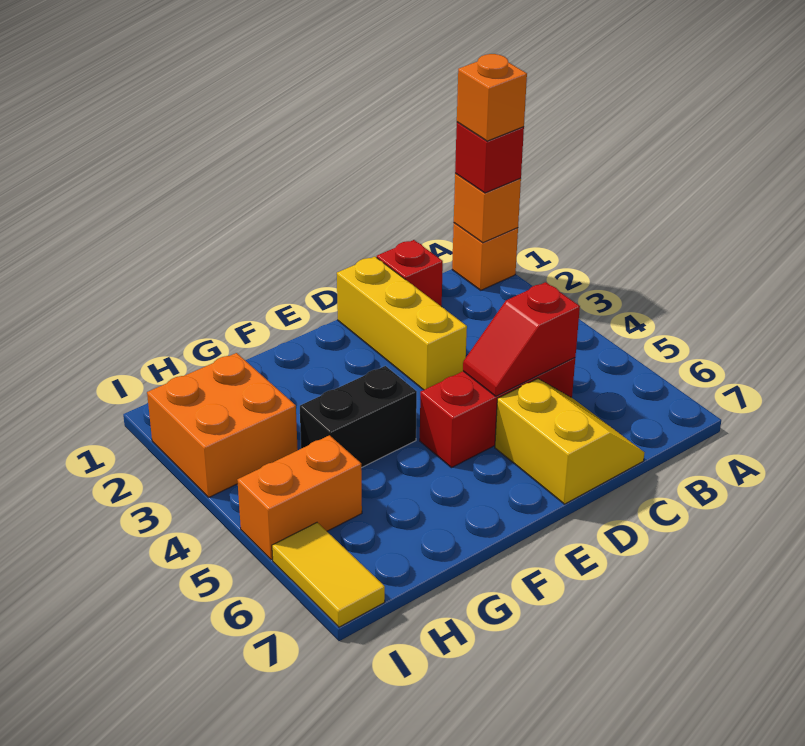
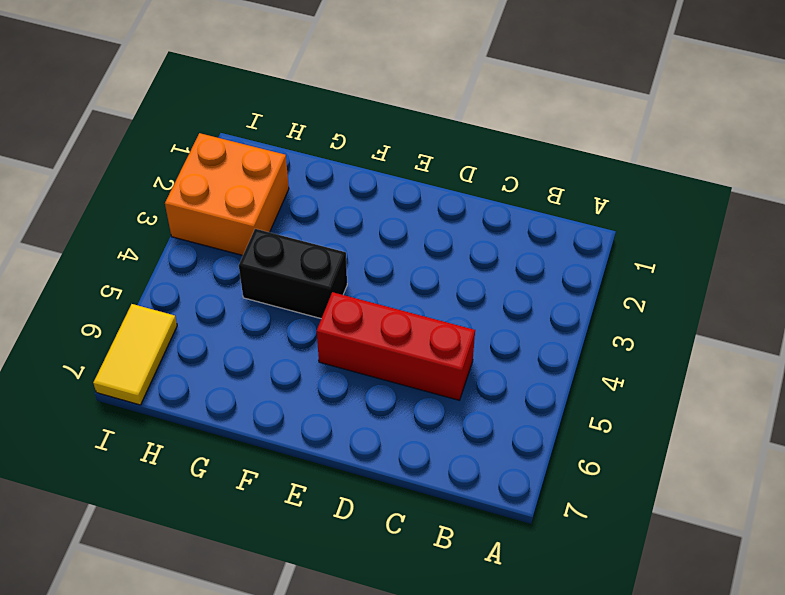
none -> orange 1x1 brick [452,223,518,290]
none -> red 1x1 brick [377,240,443,307]
none -> yellow 2x2 slope [495,379,645,504]

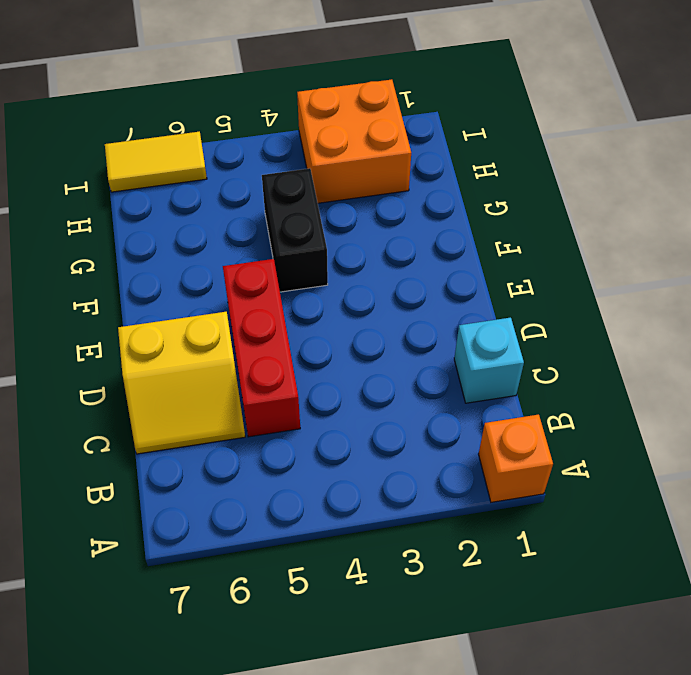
cyan 1x1 brick [454,318,524,403] -> red 1x1 brick [377,240,443,307]
none -> yellow 1x3 brick [337,257,467,390]
none -> orange 1x2 brick [237,435,362,560]
none -> orange 1x1 brick [454,173,521,243]

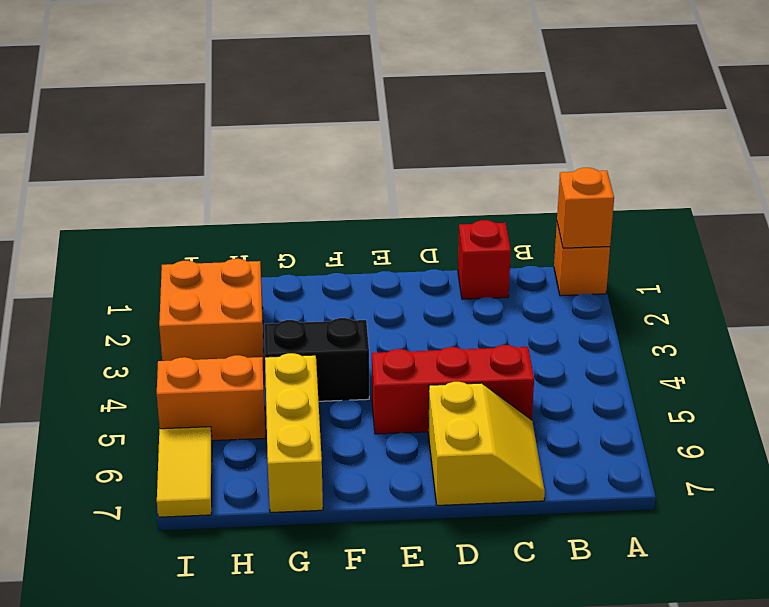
yellow 1x3 brick [265,353,323,512] -> yellow 1x3 brick moved to [337,257,467,390]
none -> red 1x2 slope [463,282,580,396]
none -> red 1x1 brick [455,122,524,193]
none -> orange 1x1 brick [457,54,527,141]

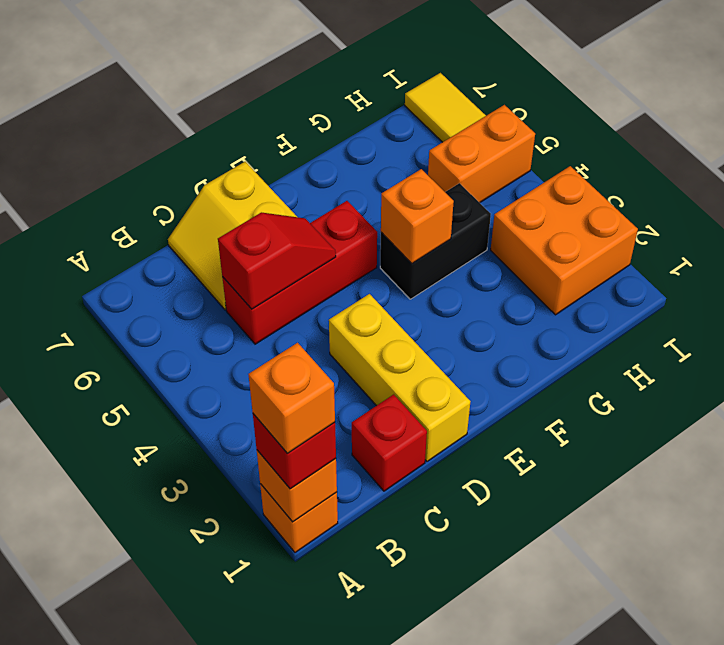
orange 1x1 brick [381,169,454,263] -> none

